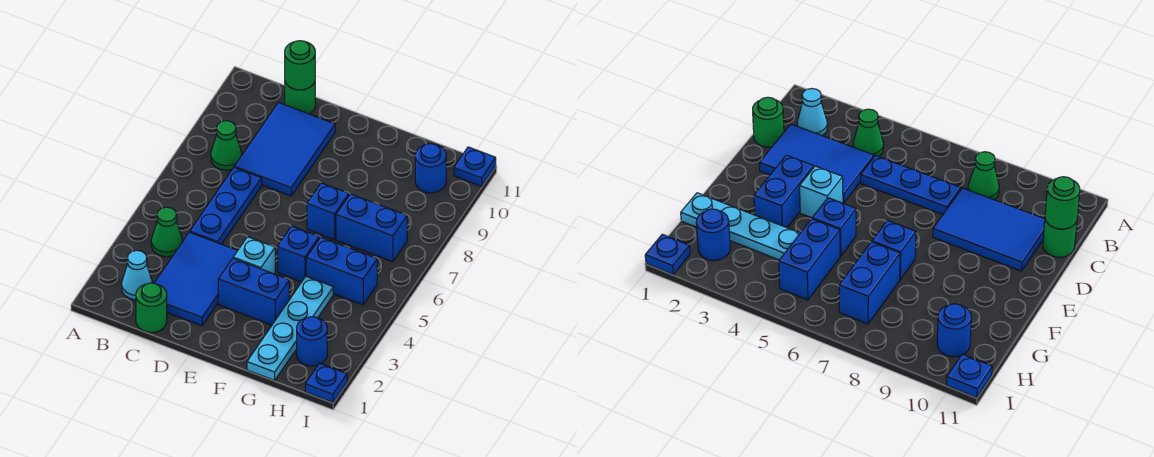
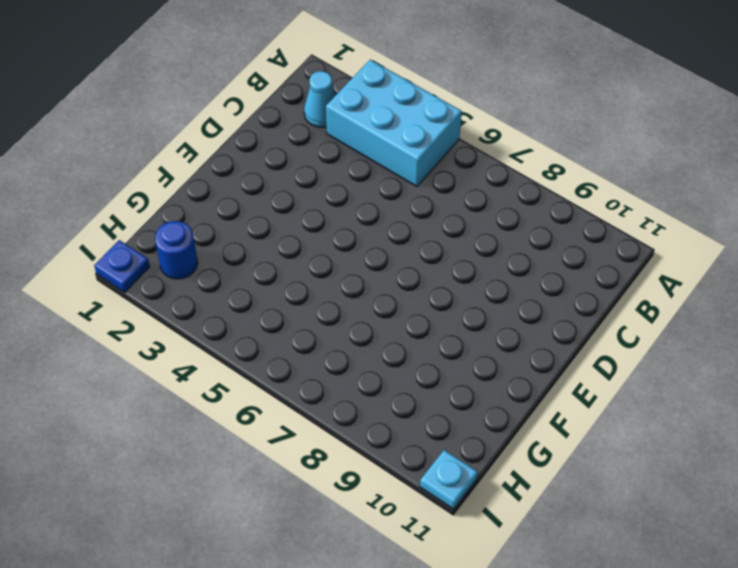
cyan 2x3 brick [326,60,462,186] -> green 1x1 cone [151,207,182,257]
cyan 1x1 plate [420,450,478,509] -> blue 1x1 plate [454,147,496,186]
none -> green 1x1 cone [211,121,242,170]
none -> green 1x1 round brick [136,283,167,332]
none -> blue 2x3 tile [154,232,238,326]

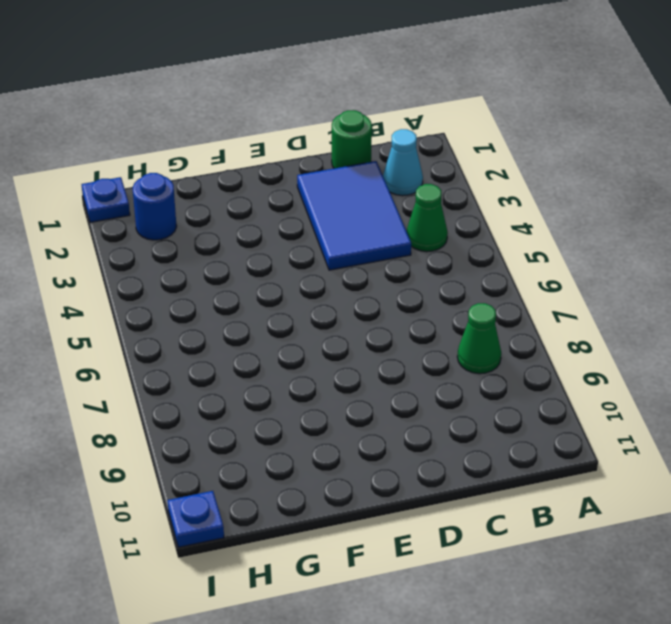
none -> blue 1x3 plate [190,167,262,244]
none -> blue 2x3 tile [234,103,335,196]
none -> green 1x1 round brick [285,82,315,114]

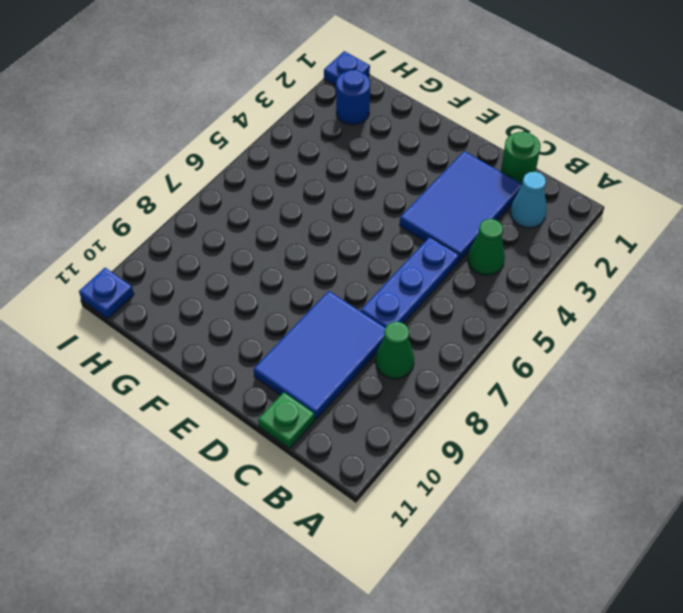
green 1x1 plate [258,392,315,448] -> green 1x1 round brick [285,82,315,114]
none -> blue 1x2 brick [218,259,289,325]
none -> cyan 1x1 brick [233,237,275,274]
none -> blue 1x1 brick [277,226,319,282]

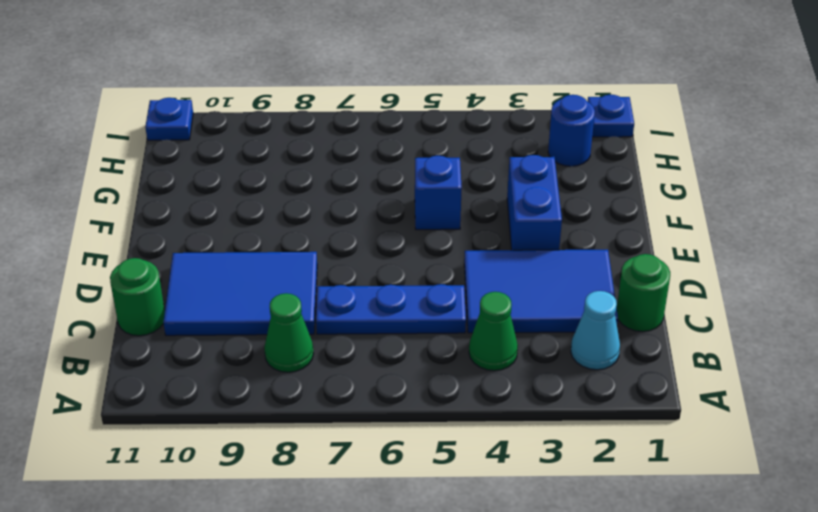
none -> cyan 1x1 brick [233,237,275,274]
none -> blue 1x1 brick [307,183,349,240]
none -> cyan 1x4 plate [247,276,333,380]

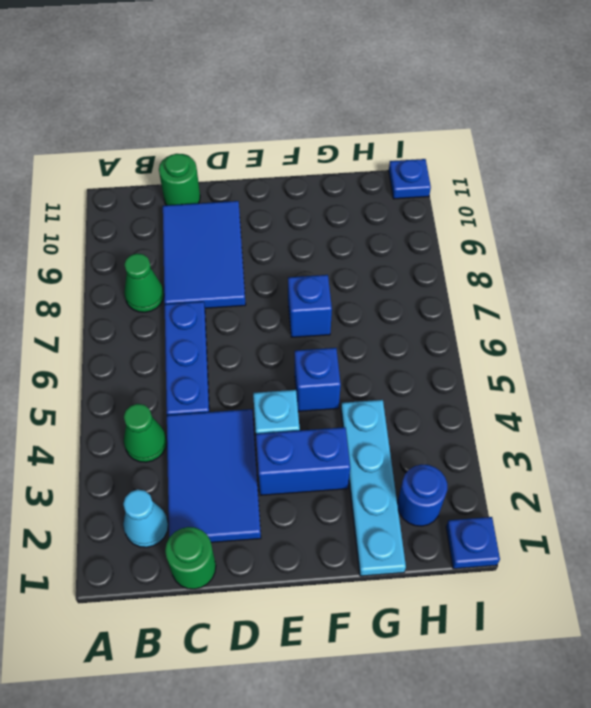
none -> blue 1x2 brick [306,237,377,305]
none -> blue 1x2 brick [336,194,407,262]
none -> blue 1x1 round brick [415,144,446,193]

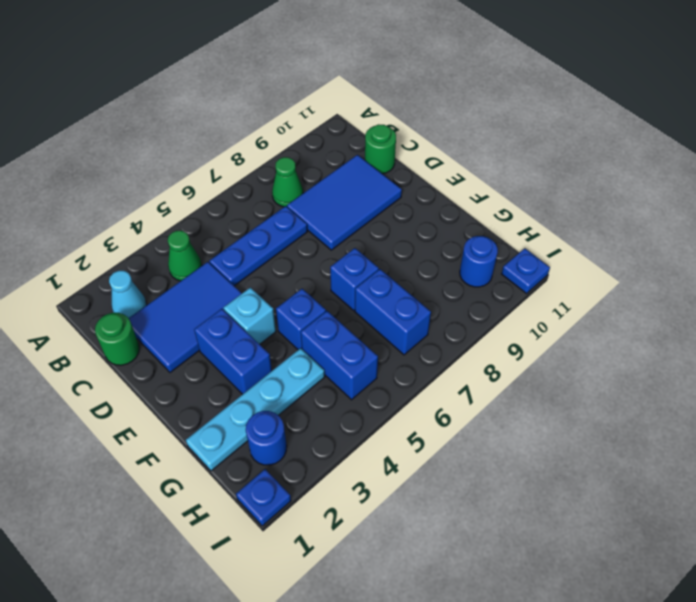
none -> green 1x1 round brick [285,41,315,90]

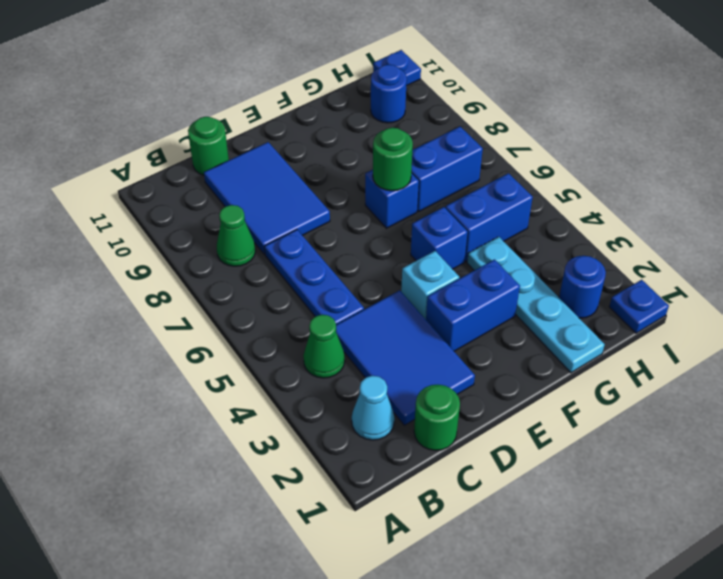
green 1x1 round brick [373,128,413,191] -> green 1x1 round brick moved to [285,41,315,90]

